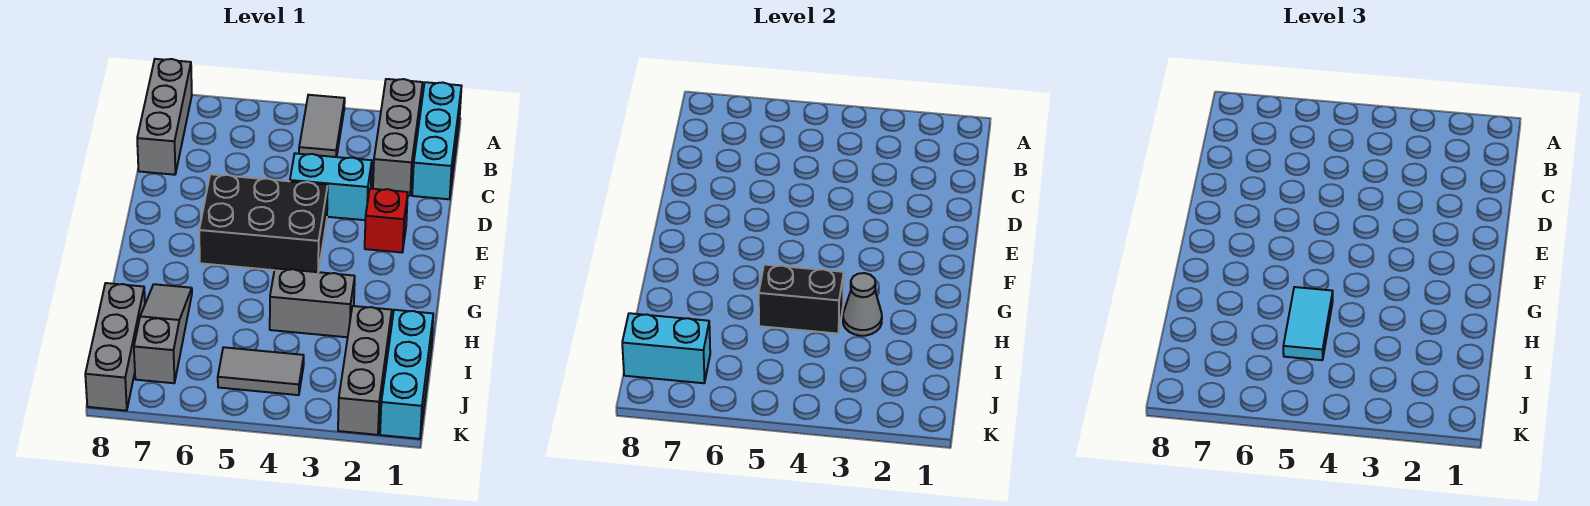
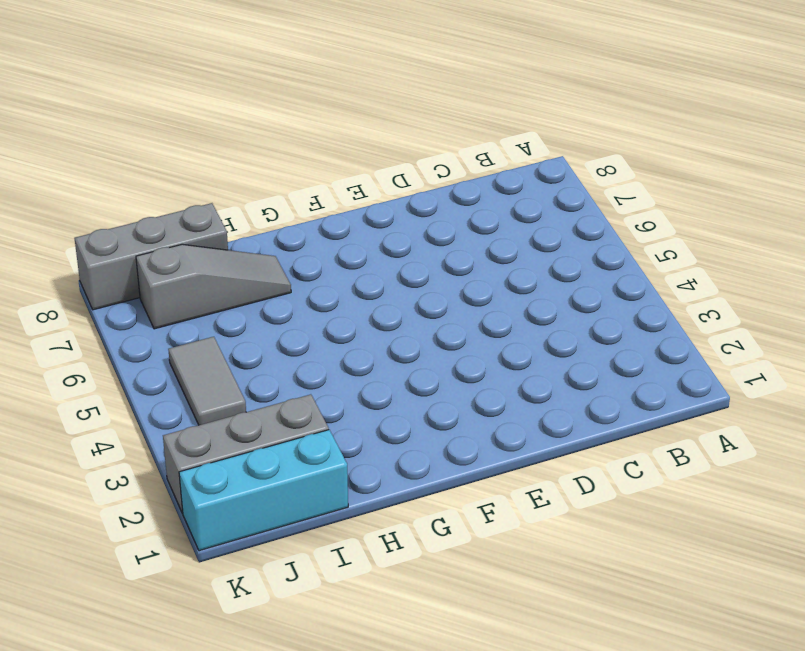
none -> cyan 1x3 brick [412,82,462,199]
none -> grey 1x3 brick [373,79,423,196]
none -> grey 1x2 tile [299,95,345,157]

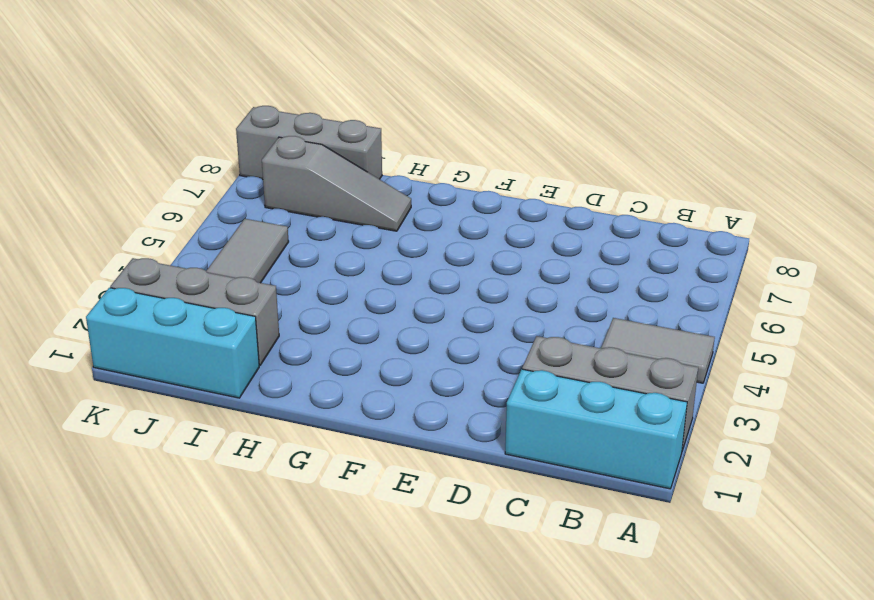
none -> grey 1x3 brick [137,59,192,175]
none -> cyan 1x2 brick [290,153,372,220]
none -> red 1x1 brick [365,189,408,252]

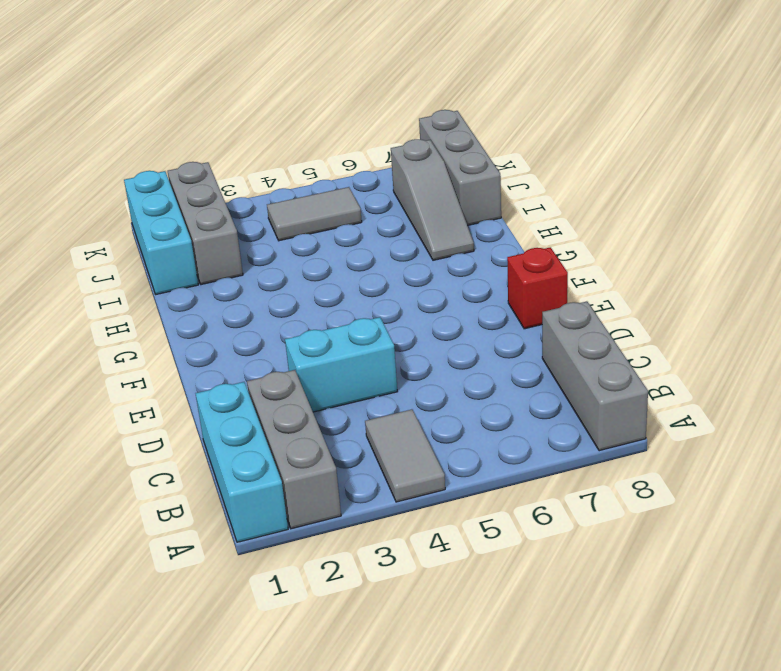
red 1x1 brick [507,247,568,329] -> red 1x1 brick moved to [365,189,408,252]
none -> black 2x3 brick [199,174,328,272]
none -> grey 1x2 brick [270,268,355,337]
none -> grey 1x1 cone [843,273,882,336]

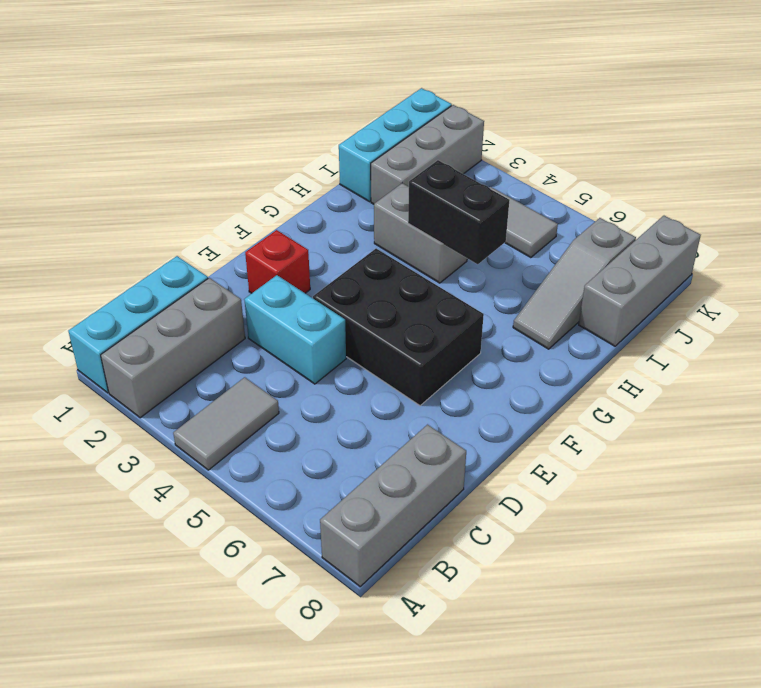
none -> grey 1x1 cone [843,273,882,336]
none -> cyan 1x2 brick [622,313,710,383]
none -> cyan 1x2 tile [1283,287,1333,360]

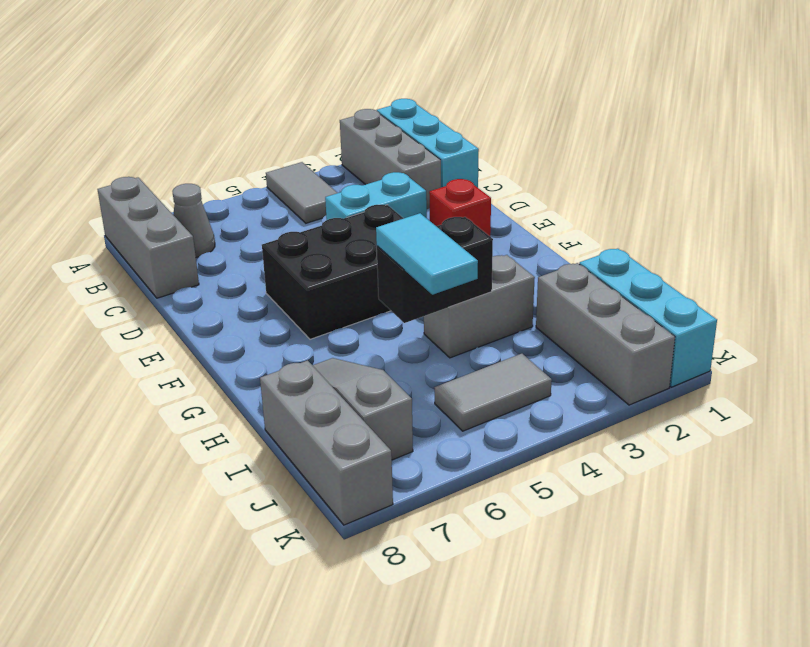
grey 1x1 cone [172,184,215,257] -> grey 1x1 cone moved to [843,273,882,336]
none -> cyan 1x2 brick [622,313,710,383]

